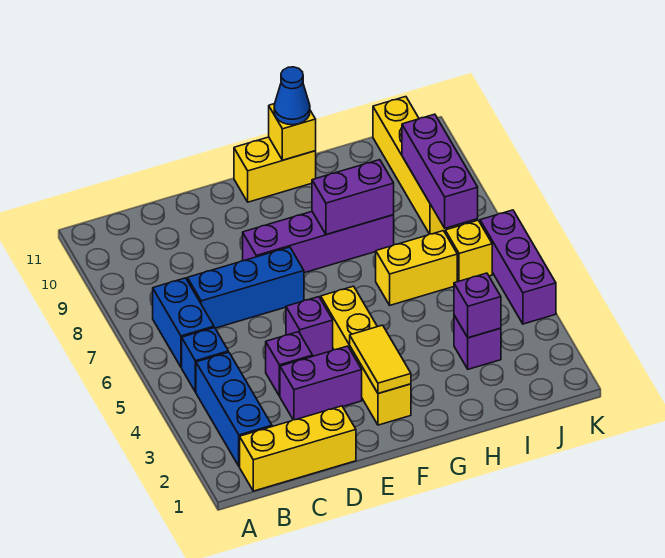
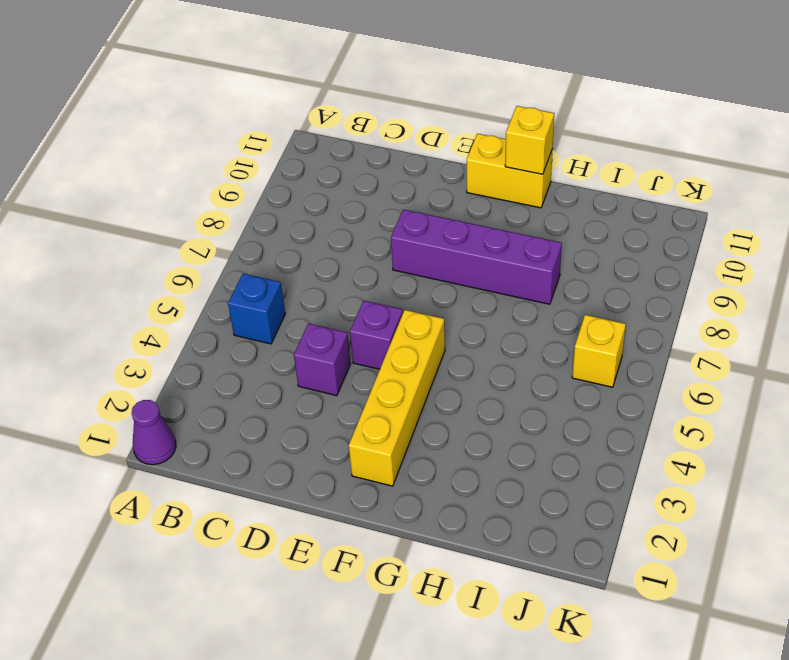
purple 1x1 cone [132,400,176,465] -> none
none -> yellow 1x3 brick [240,406,356,491]
none -> blue 1x3 brick [196,352,272,466]
none -> blue 1x2 brick [153,278,214,367]

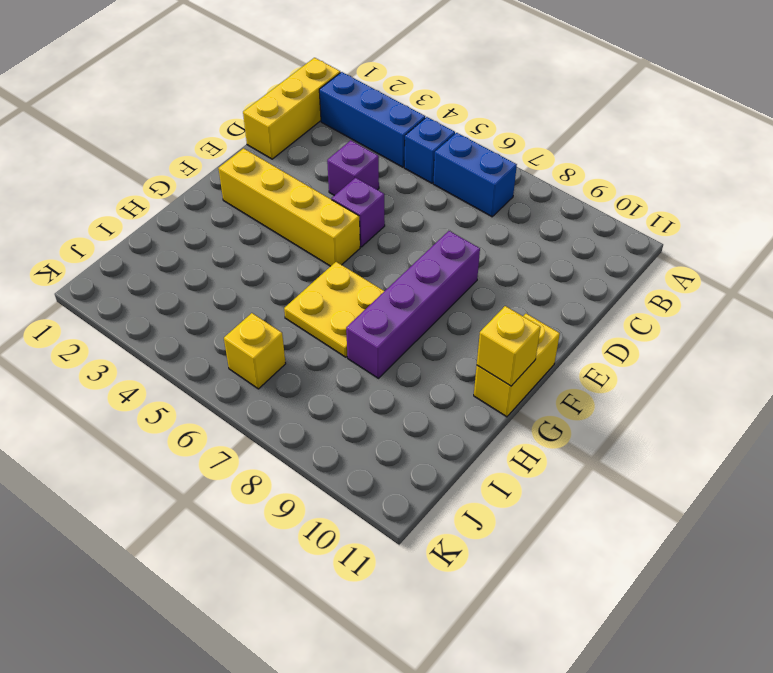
yellow 2x2 plate [284,262,384,357] -> yellow 1x2 brick [376,231,457,305]
none -> blue 1x3 brick [187,247,304,328]
none -> purple 1x2 brick [280,346,362,420]
none -> purple 1x1 brick [454,315,501,369]

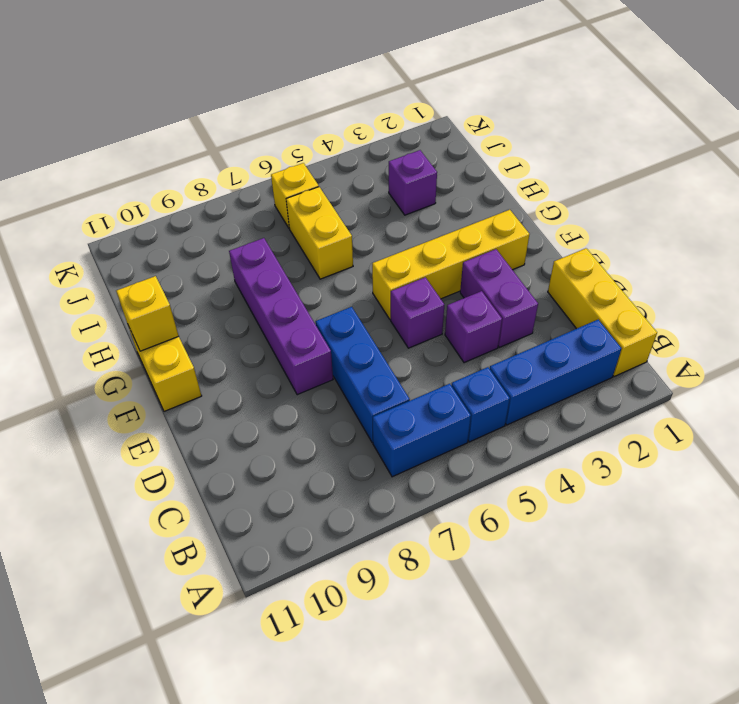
none -> yellow 1x4 brick [373,97,463,234]
none -> purple 1x3 brick [480,210,556,324]
none -> yellow 1x2 tile [350,325,411,393]

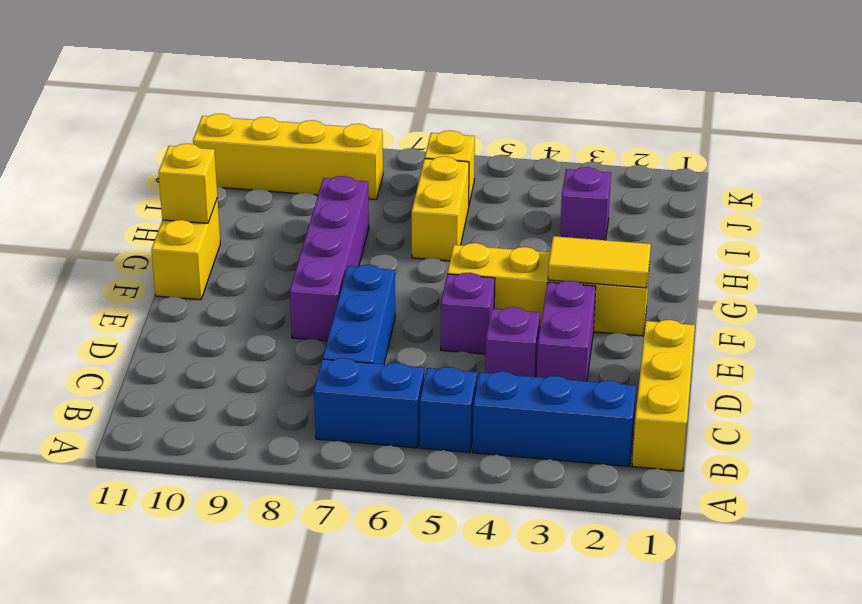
none -> purple 1x3 brick [480,210,556,324]
none -> purple 1x2 brick [312,160,394,235]
none -> purple 1x1 brick [454,273,501,338]

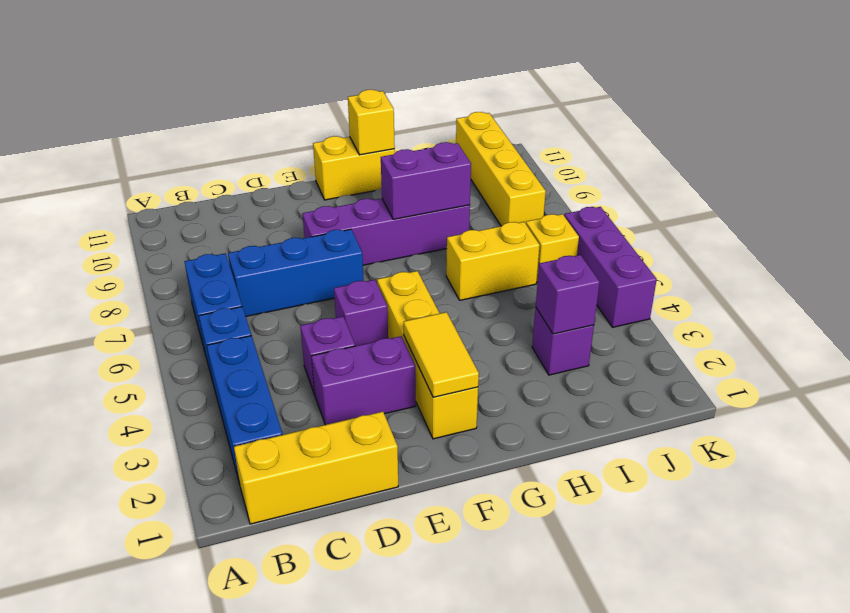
none -> purple 1x3 brick [402,114,478,228]
none -> blue 1x1 cone [274,67,310,125]

